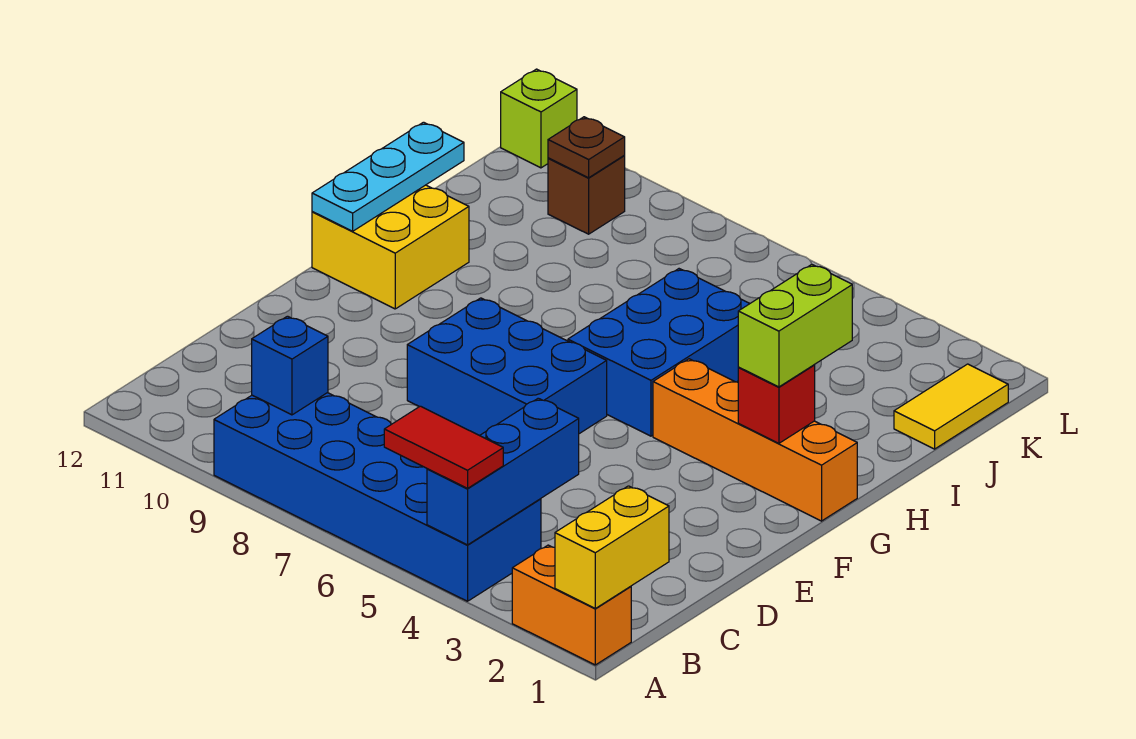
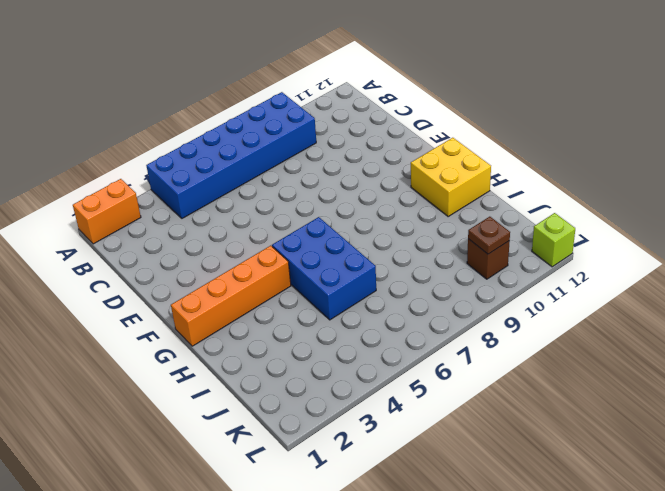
none -> blue 2x3 brick [407,298,607,436]
none -> yellow 1x2 tile [894,364,1008,449]
none -> yellow 1x2 brick [555,486,669,608]

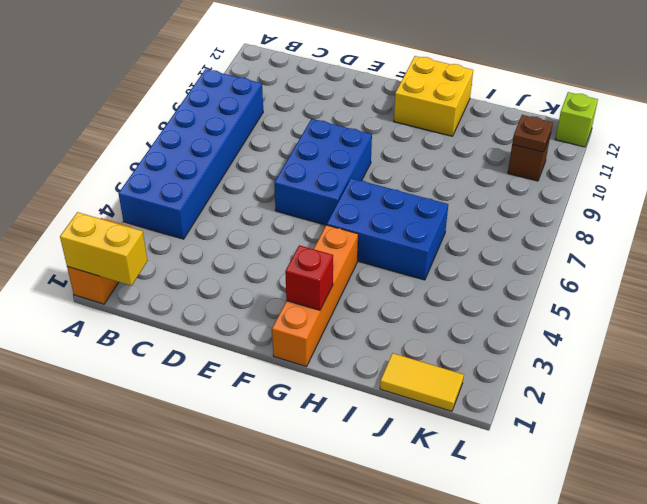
none -> blue 1x3 brick [427,398,579,545]
none -> blue 1x1 brick [252,316,328,415]
none -> cyan 1x3 plate [312,122,464,231]

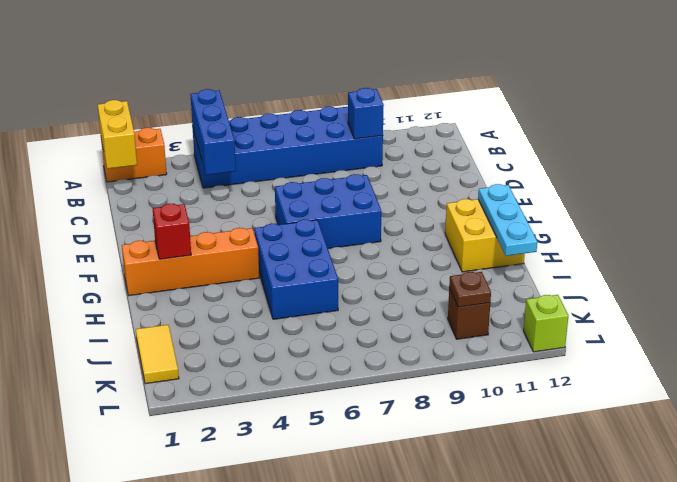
none -> red 1x2 tile [384,406,503,488]
none -> lime 1x2 brick [738,264,852,387]

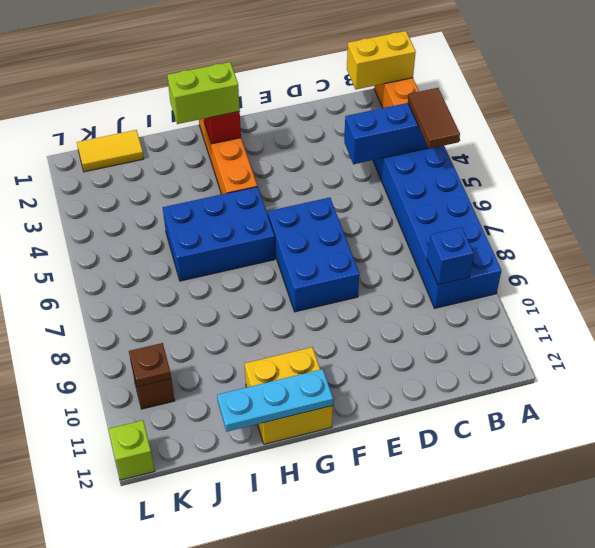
brown 1x2 tile [408,88,460,149] -> red 1x2 tile [384,406,503,488]

